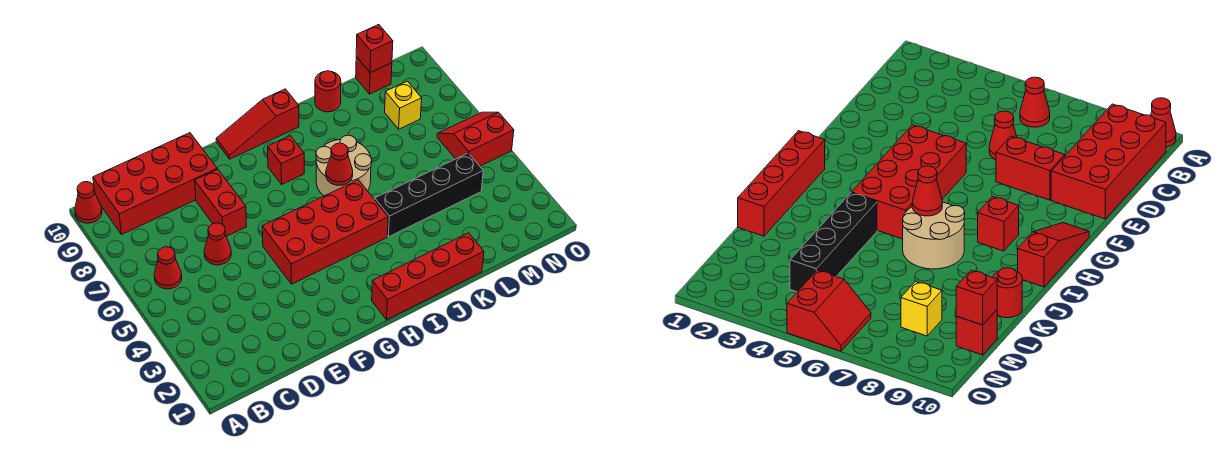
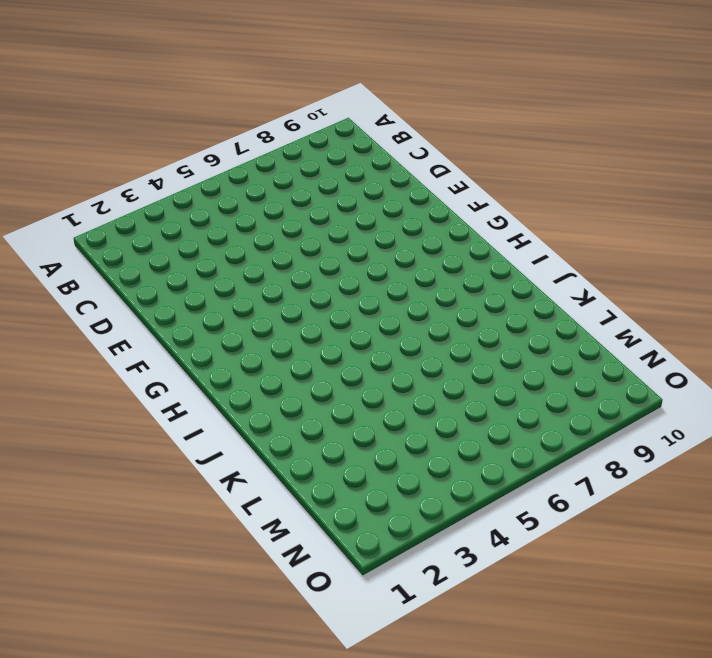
none -> red 1x1 cone [75,182,102,223]
none -> red 1x1 cone [154,247,182,289]
none -> red 2x4 brick [93,133,217,235]

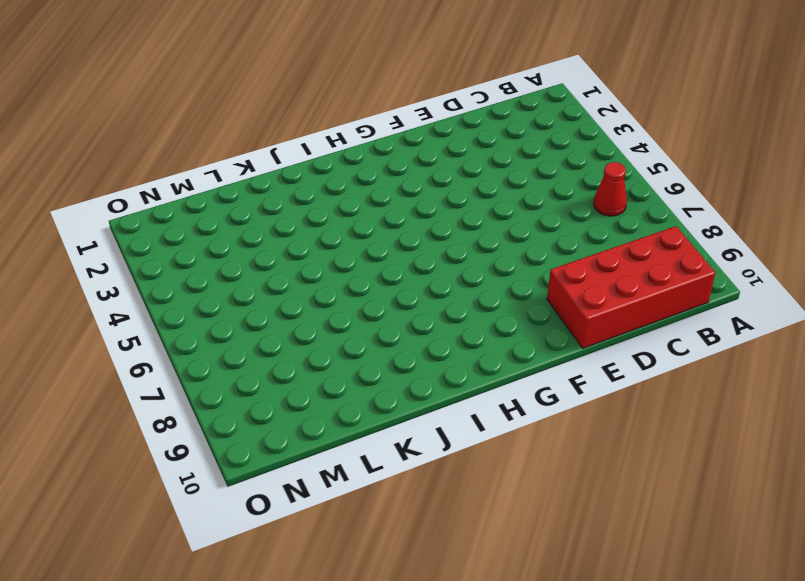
none -> red 1x1 cone [75,182,102,223]
none -> red 1x1 cone [204,223,231,265]
none -> red 1x2 brick [195,169,247,236]

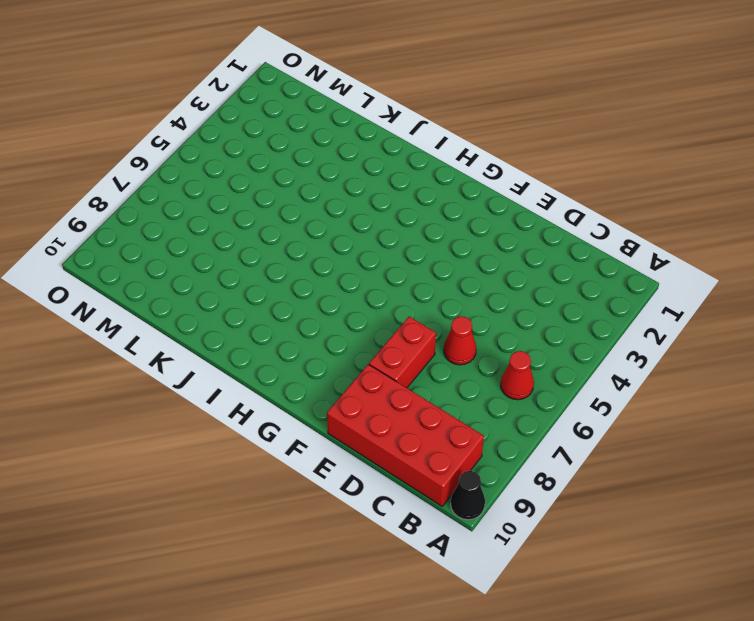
black 1x1 cone [451,471,485,520] -> red 1x1 cone [75,182,102,223]
none -> red 2x4 brick [262,180,388,284]
none -> red 1x3 slope [216,89,299,159]
none -> red 1x4 brick [372,233,484,320]

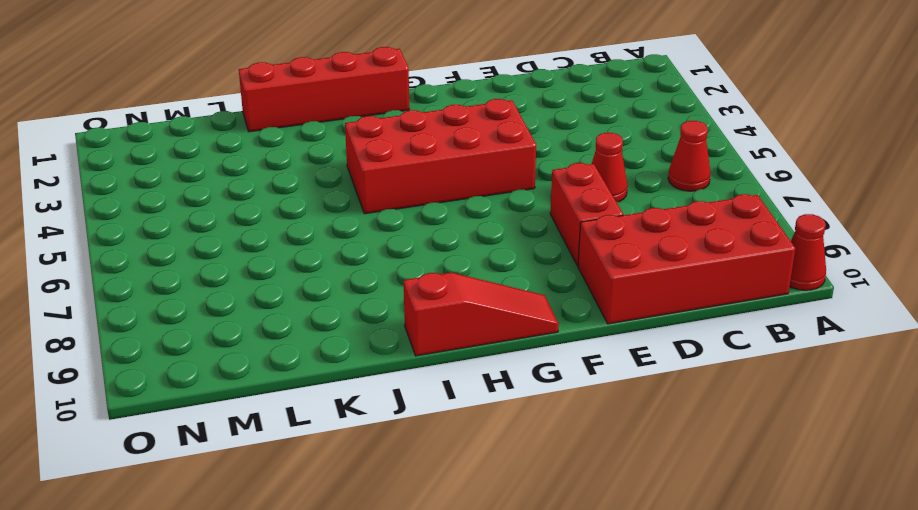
none -> red 1x1 brick [268,136,304,184]
none -> tan 2x2 round brick [316,135,372,196]
none -> black 1x4 brick [375,153,483,237]

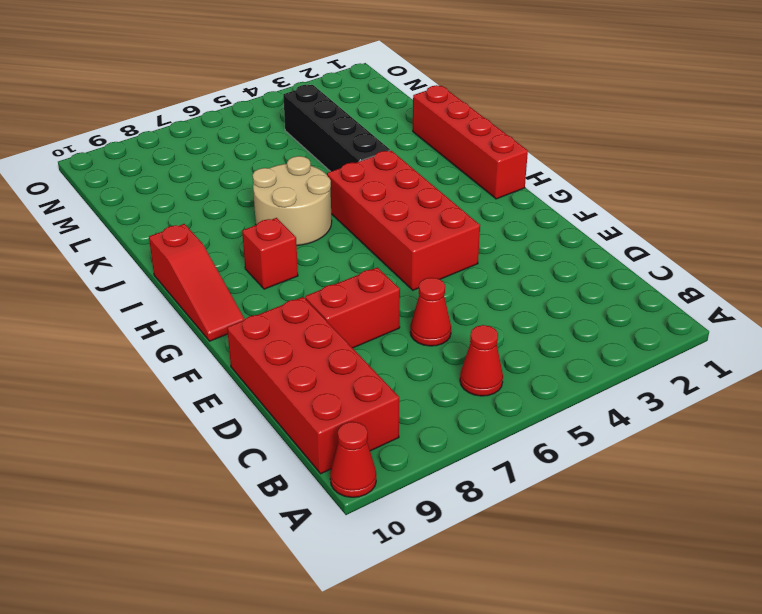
none -> red 1x1 round brick [315,71,341,112]
none -> yellow 1x1 brick [385,81,422,129]
none -> red 1x1 brick [356,57,392,94]

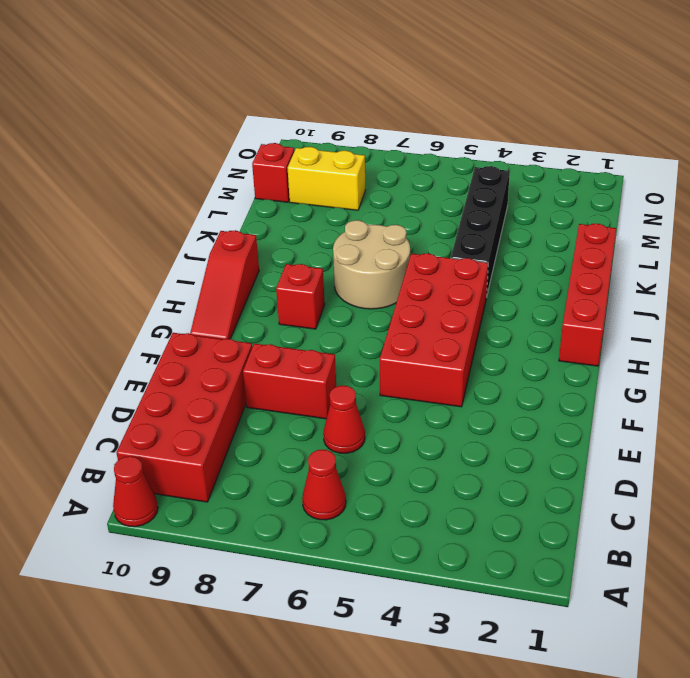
yellow 1x2 brick [288,147,365,210] -> yellow 1x1 brick [385,81,422,129]
none -> red 1x1 round brick [315,71,341,112]
none -> red 2x2 slope [437,112,514,166]
none -> red 1x1 cone [326,143,353,186]

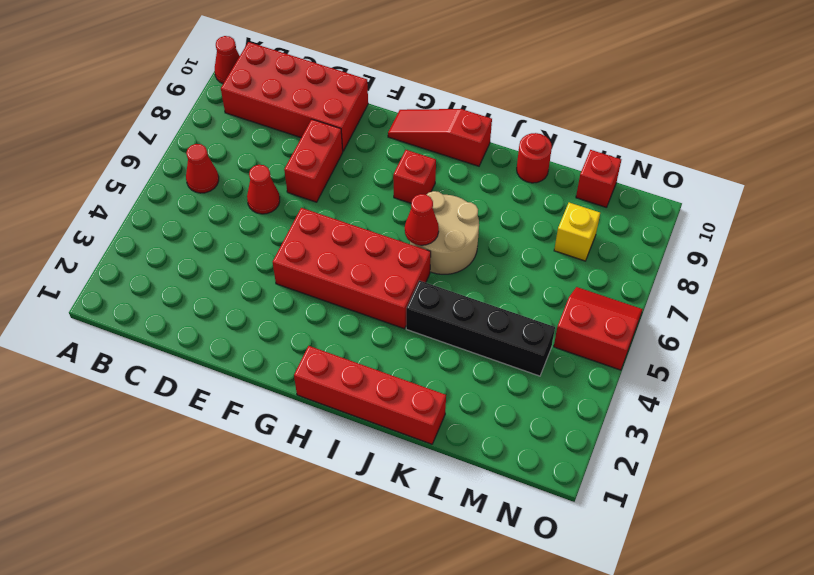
none -> red 1x1 brick [356,25,393,73]

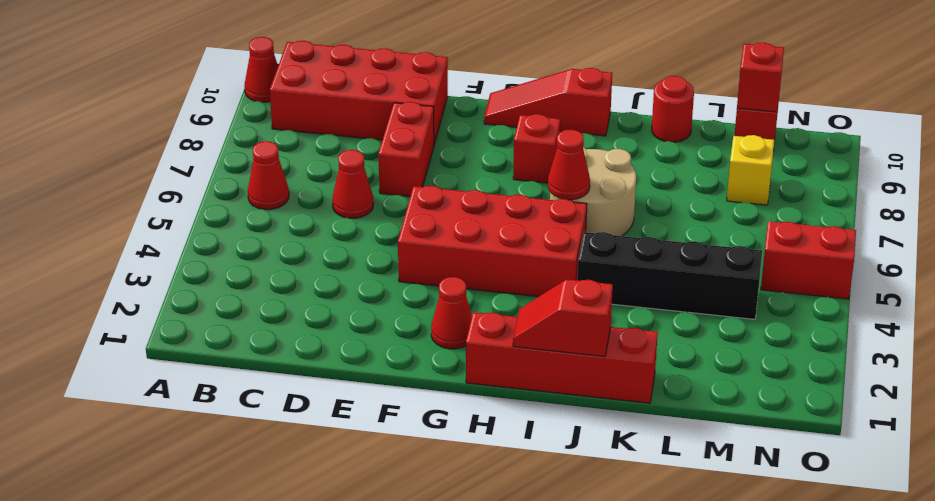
red 1x1 cone [431,277,472,349] -> none
red 1x2 slope [513,279,613,357] -> none

